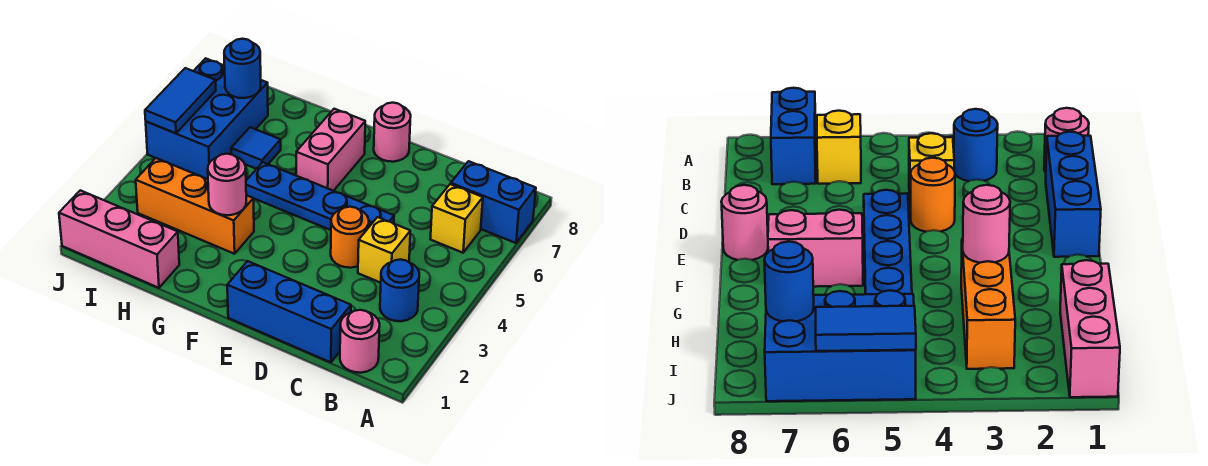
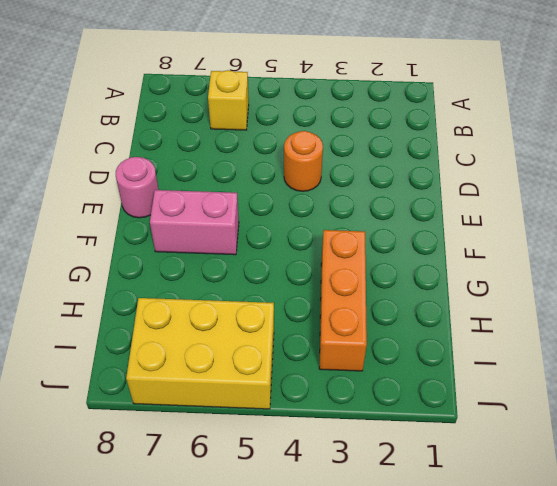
yellow 2x3 brick [126,298,274,409] -> blue 2x3 brick [146,58,268,179]
none -> blue 1x2 brick [451,161,536,243]
none -> pink 1x1 round brick [340,310,380,373]
none -> blue 1x1 round brick [380,259,419,321]

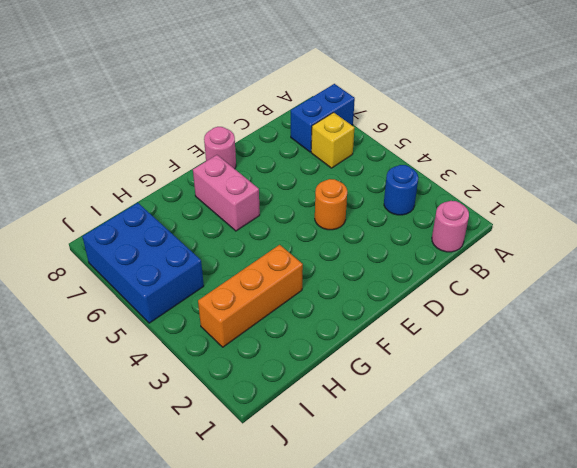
none -> blue 1x3 brick [227,261,351,362]
none -> yellow 1x1 brick [358,217,410,283]
none -> blue 1x4 plate [246,162,394,230]

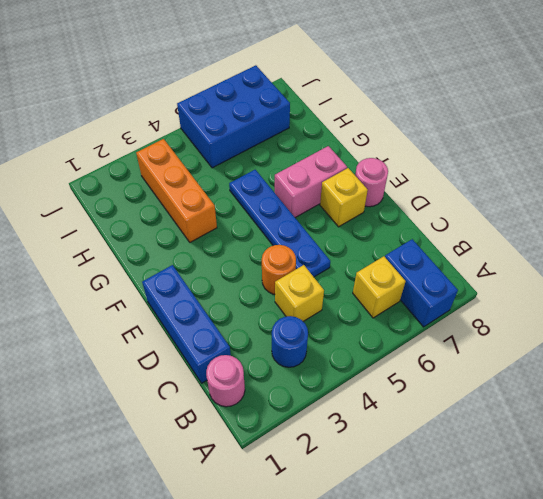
yellow 1x1 brick [320,168,368,227] -> none
none -> pink 1x3 brick [59,190,179,288]
none -> blue 1x1 tile [231,127,281,169]
none -> pink 1x1 round brick [208,154,246,215]

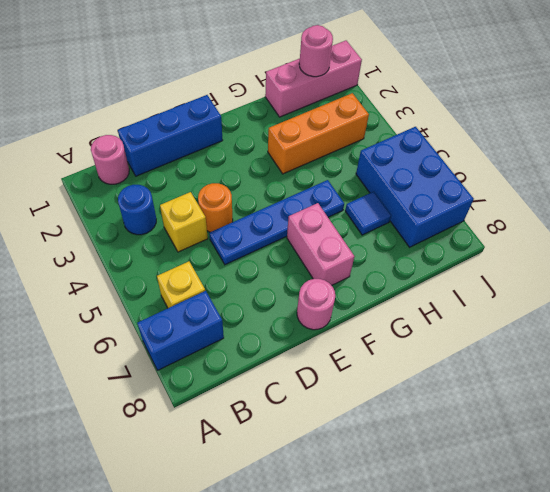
pink 1x1 round brick [299,25,333,77] -> pink 1x1 round brick moved to [208,154,246,215]
none -> blue 1x1 round brick [224,39,261,98]
none -> blue 1x2 tile [145,68,216,133]

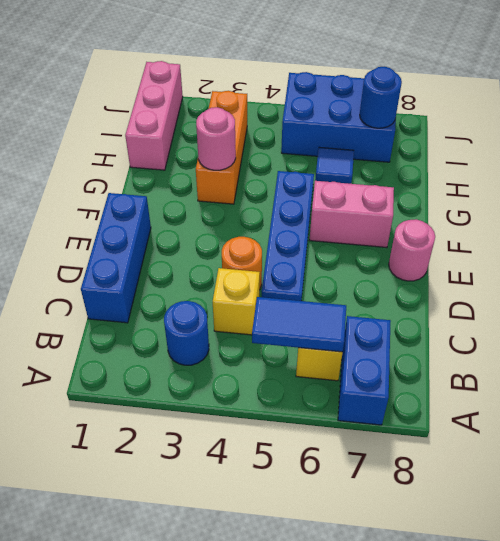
blue 1x2 tile [252,297,346,352] -> blue 1x2 tile moved to [145,68,216,133]
none -> pink 1x1 round brick [340,310,380,373]

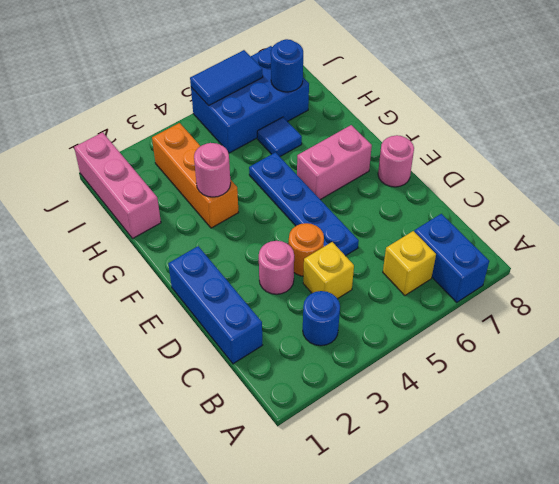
pink 1x1 round brick [259,241,294,294] -> pink 1x1 round brick moved to [340,310,380,373]

